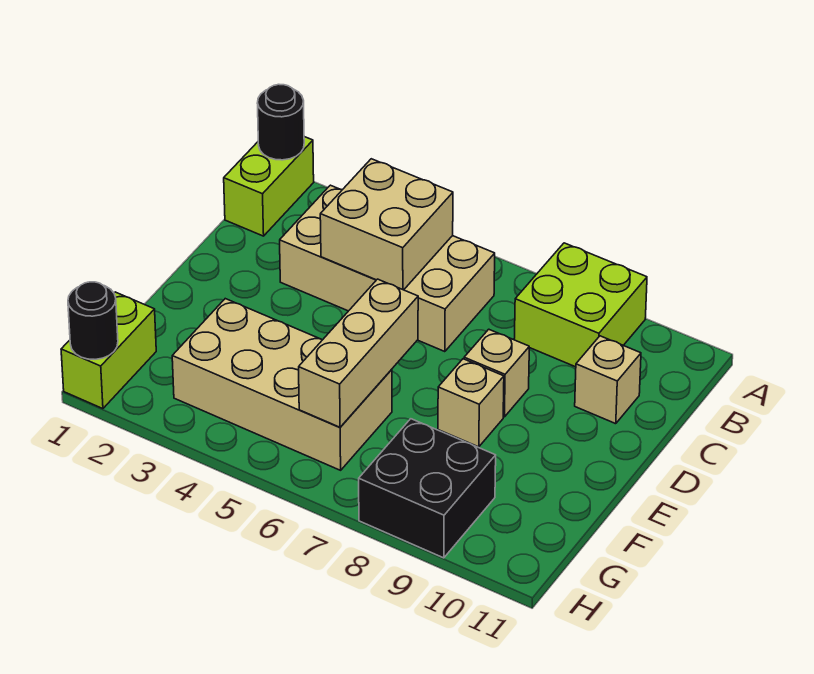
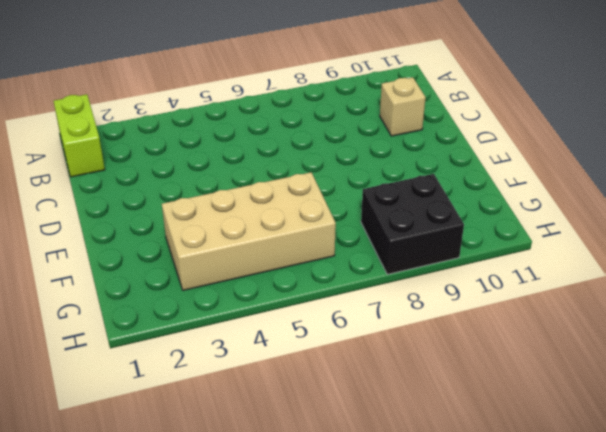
none -> lime 2x2 brick [514,243,647,367]
none -> tan 2x4 brick [280,185,495,352]
none -> tan 1x1 brick [464,329,529,417]

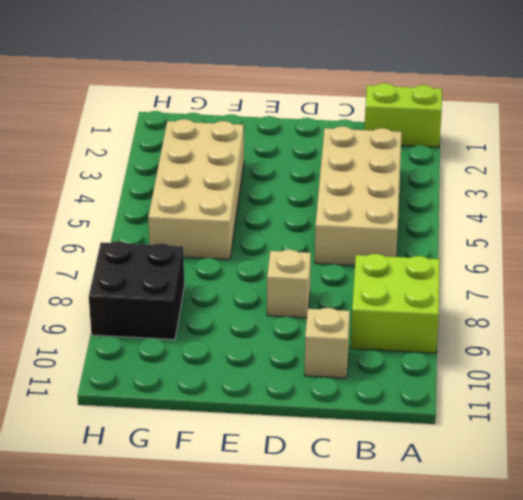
none -> tan 1x1 brick [438,359,504,447]
none -> lime 1x2 brick [61,292,156,409]
none -> black 1x1 round brick [258,84,304,160]

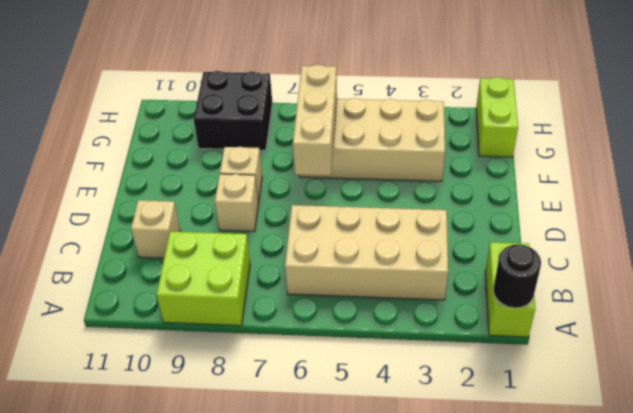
none -> tan 2x2 brick [320,159,453,290]
none -> black 1x1 round brick [68,282,118,359]

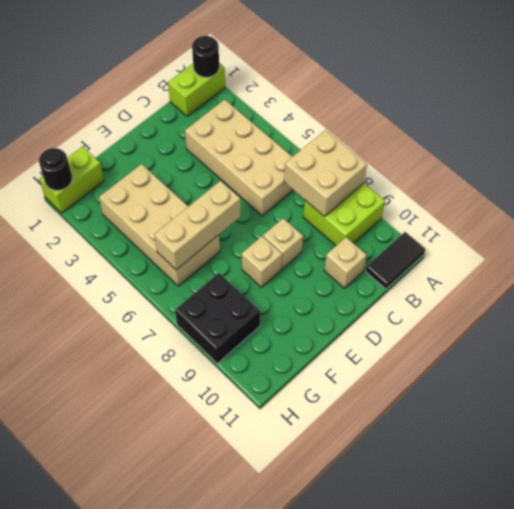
tan 2x2 brick [284,130,367,217] -> tan 2x2 brick moved to [320,159,453,290]
black 1x2 tile [366,232,426,289] -> none

